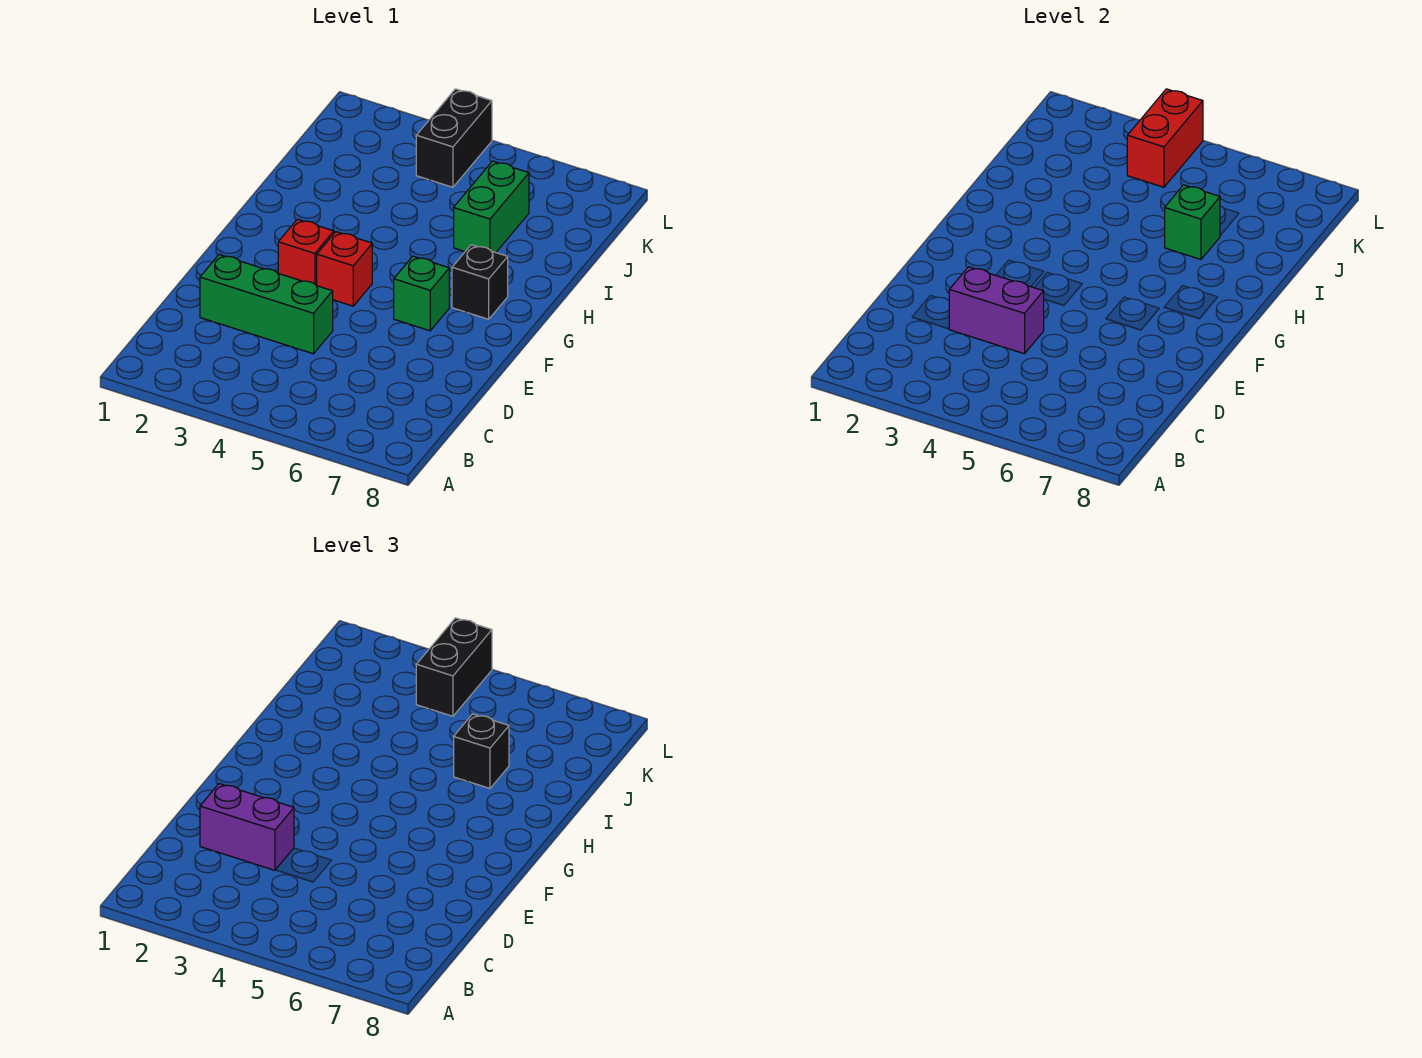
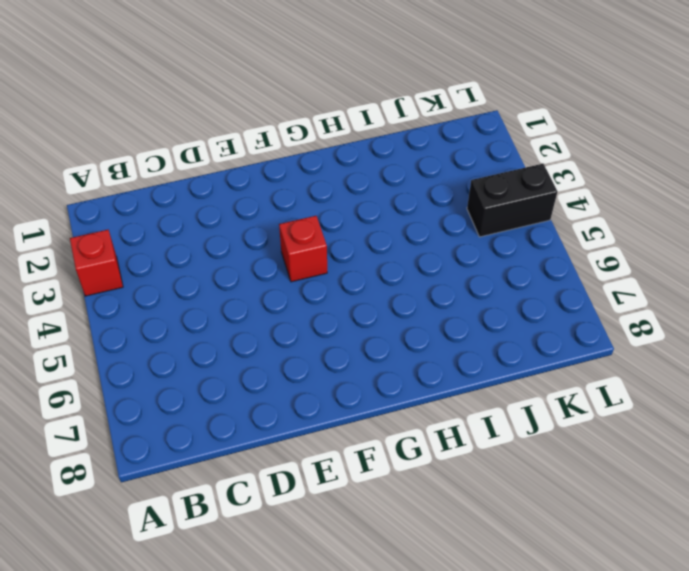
red 1x1 brick [70,230,123,296] -> red 1x1 brick moved to [278,219,334,286]
none -> green 1x3 brick [200,255,333,354]
none -> green 1x1 brick [394,256,449,331]
none -> black 1x1 brick [452,245,508,319]

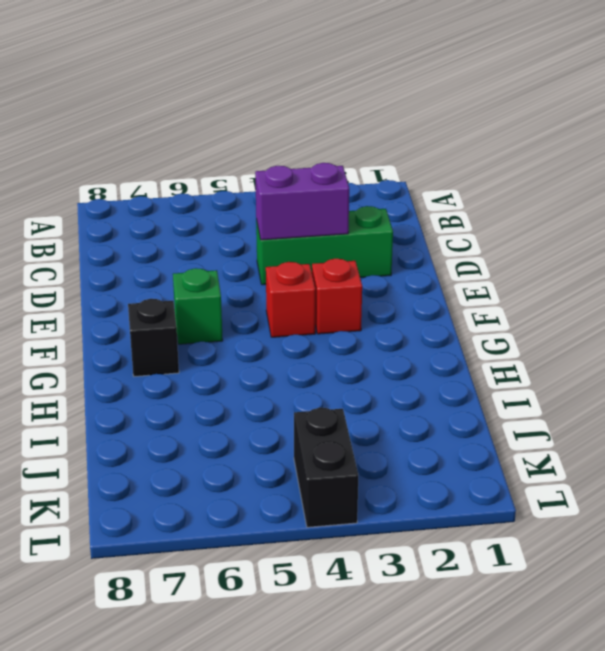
none -> green 1x2 brick [454,161,529,252]
none -> green 1x1 brick [1165,185,1220,259]
none -> red 1x2 brick [1127,89,1203,187]

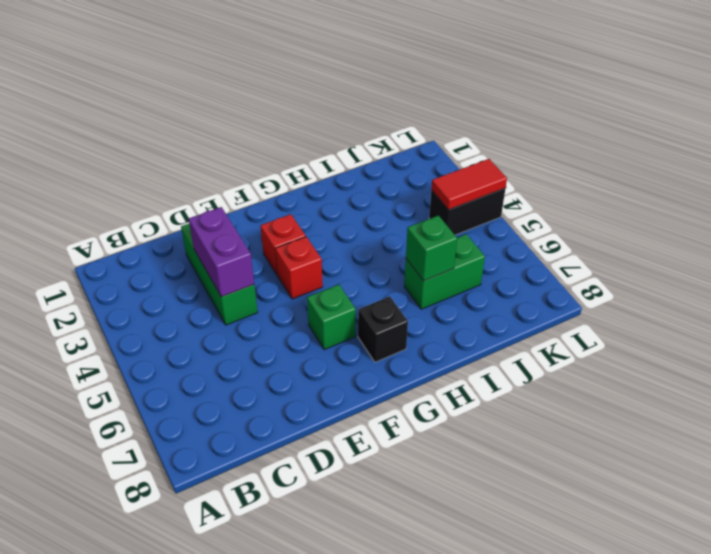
red 1x2 tile [431,159,507,210] -> red 1x2 brick [1127,89,1203,187]
none -> purple 1x2 brick [200,784,294,870]
none -> black 1x1 brick [454,714,509,788]
none -> black 1x2 brick [416,618,492,716]

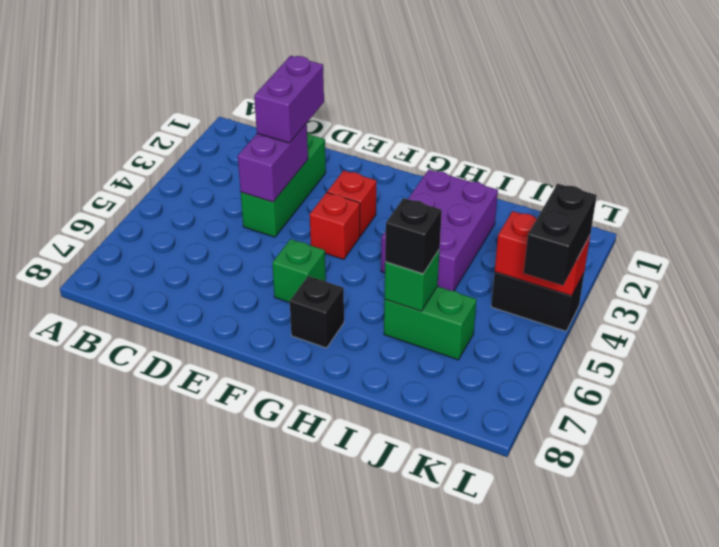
purple 2x3 brick [381,170,498,291] -> none
black 1x2 brick [524,184,597,285] -> black 1x2 brick turned to [416,618,492,716]

